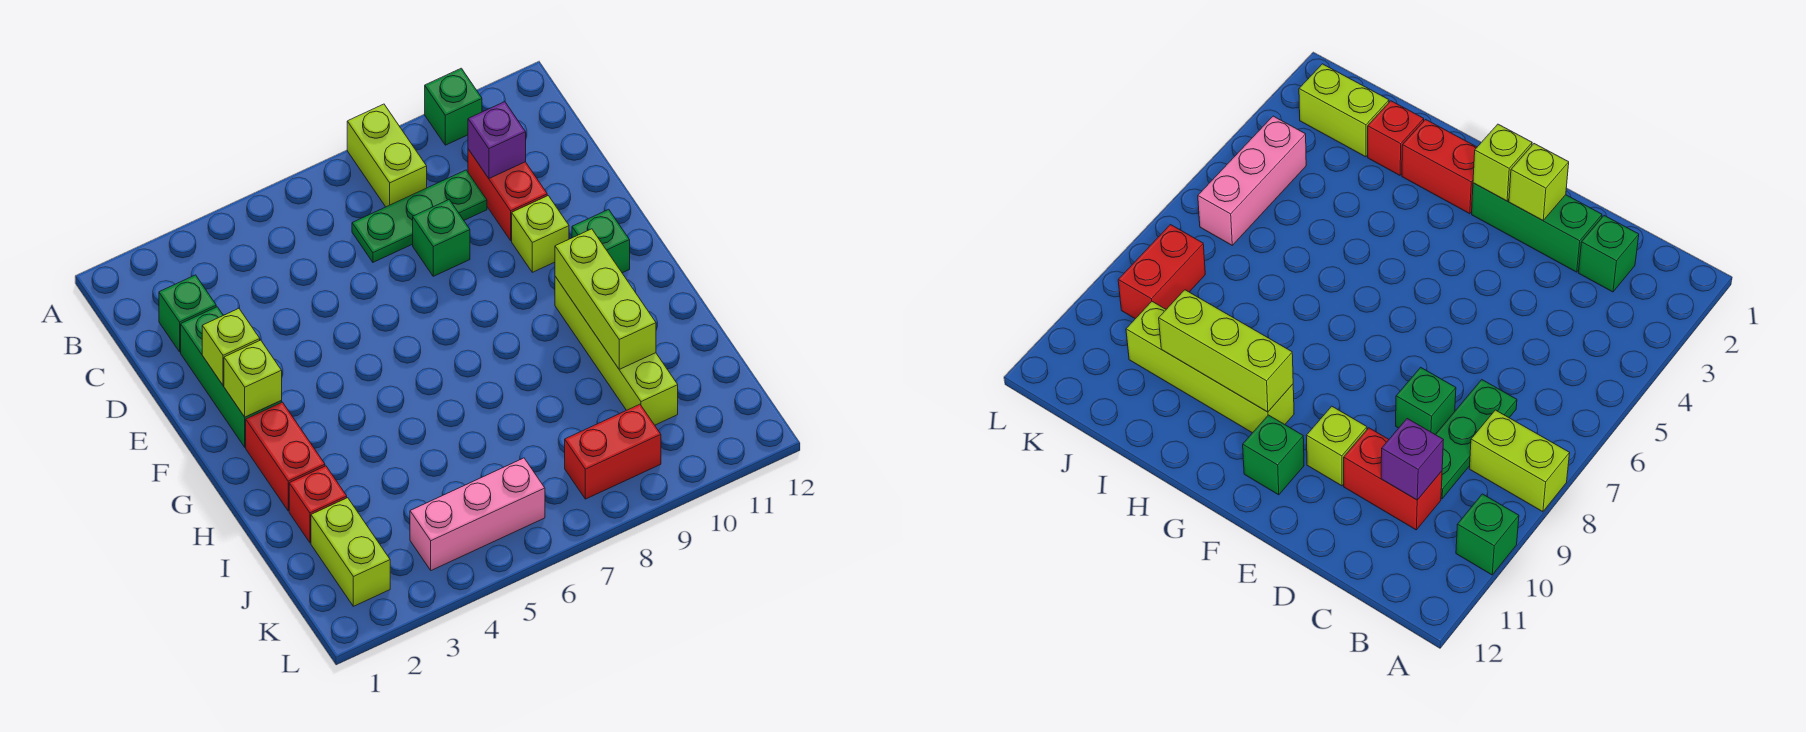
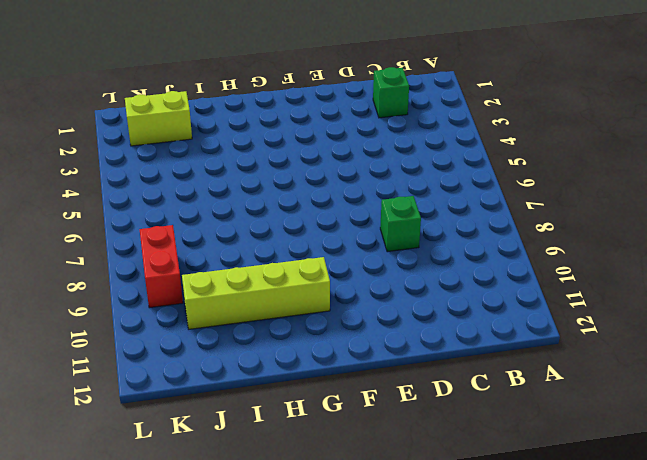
none -> lime 1x2 brick [347,104,427,207]
none -> green 1x1 brick [425,68,482,145]
none -> green 1x3 plate [352,170,487,262]

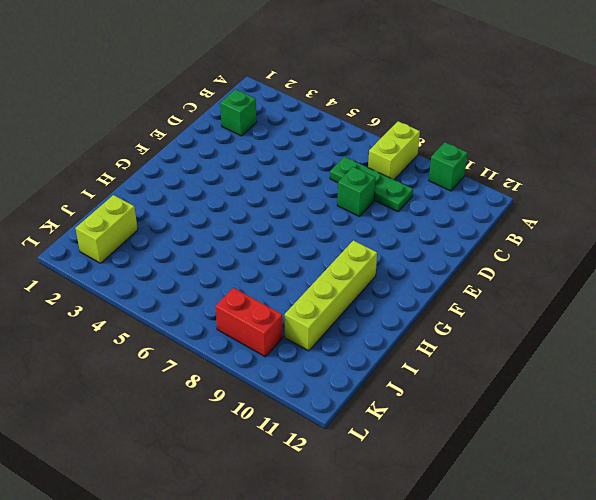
none -> red 1x2 brick [468,149,547,240]
none -> green 1x3 brick [181,307,282,447]
none -> lime 1x1 brick [512,196,569,272]

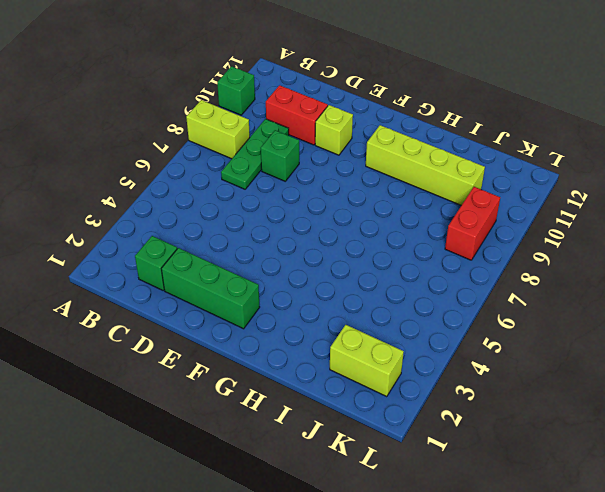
none -> green 1x1 brick [572,209,630,273]
none -> red 1x2 brick [246,402,325,511]
none -> red 1x1 brick [289,466,347,543]

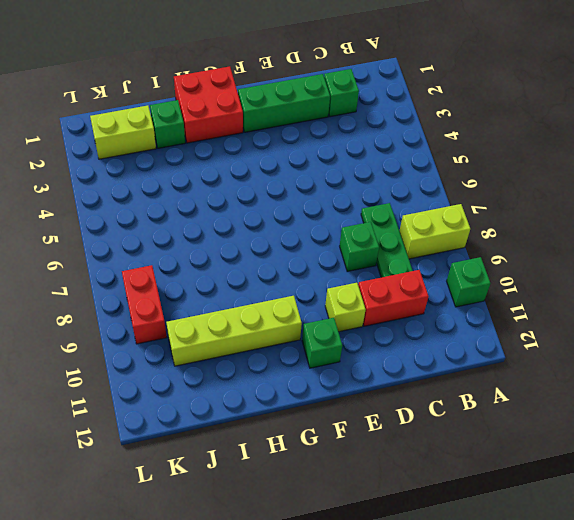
red 2x2 brick [174,66,243,143] -> red 1x2 brick [246,402,325,511]
green 1x1 brick [150,100,185,148] -> red 1x1 brick [289,466,347,543]
none -> pink 1x3 brick [410,458,545,570]
none -> purple 1x1 brick [468,102,526,178]
none -> lime 1x1 brick [202,309,260,385]

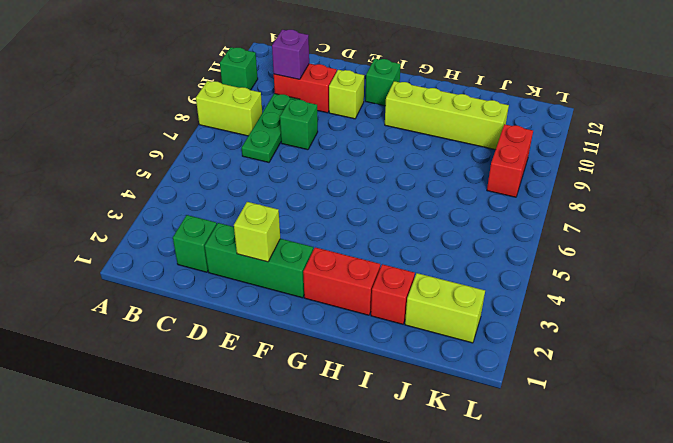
none -> pink 1x3 brick [410,458,545,570]
none -> lime 1x1 brick [224,340,282,417]
none -> lime 1x3 brick [555,229,656,370]

